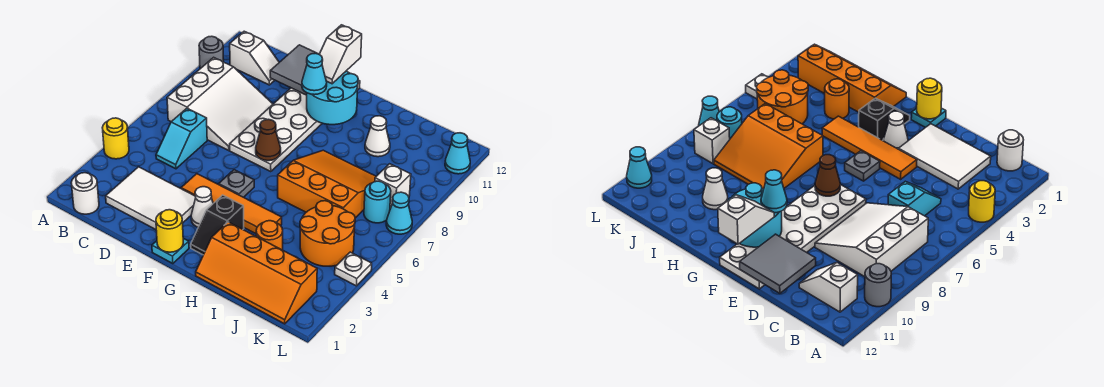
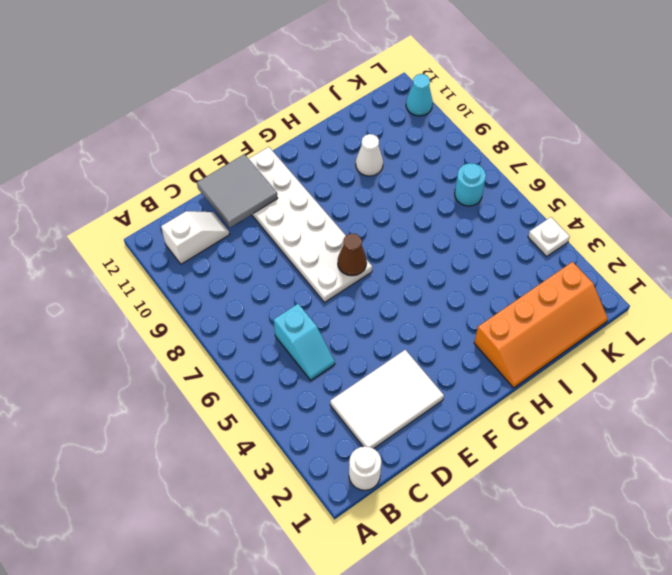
none -> yellow 1x1 round brick [102,118,129,159]
none -> grey 1x1 round brick [199,36,224,69]
none -> white 3x3 slope [167,57,273,150]

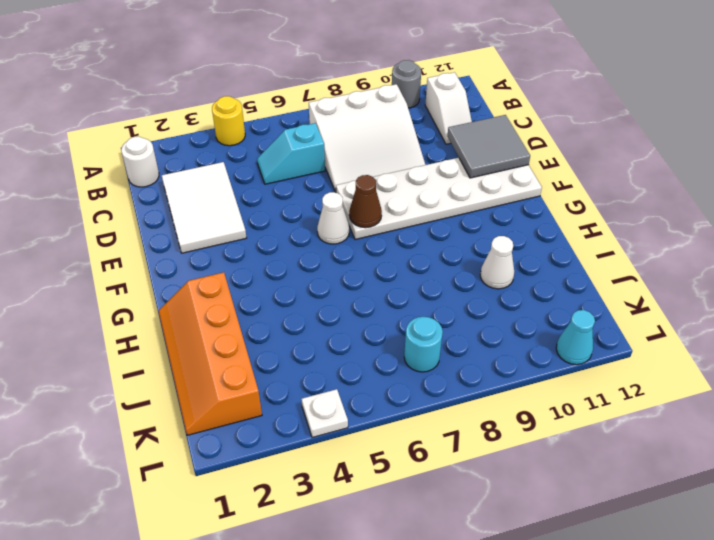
white 1x1 cone [317,192,349,244] -> white 1x1 cone moved to [191,187,213,227]
none -> orange 1x4 tile [181,174,282,234]
none -> cyan 1x1 plate [152,238,189,264]
none -> grey 1x1 plate [219,170,254,197]

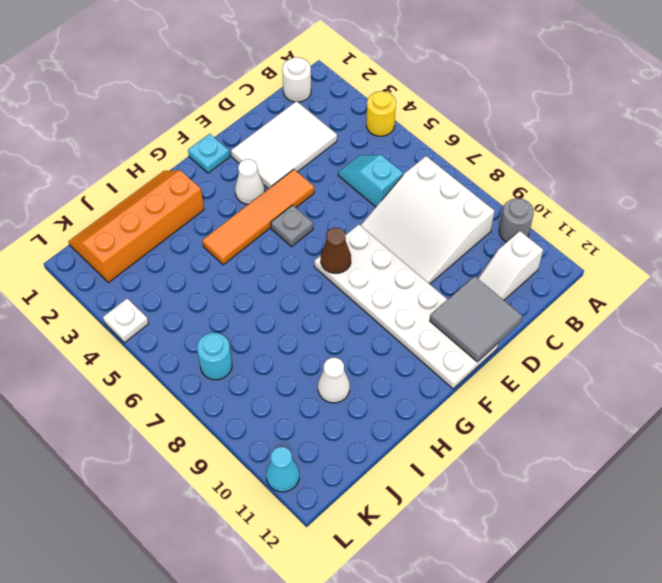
none -> black 1x2 slope [191,195,244,255]
none -> orange 3x3 slope [278,150,376,218]
none -> orange 1x1 round brick [256,221,283,250]

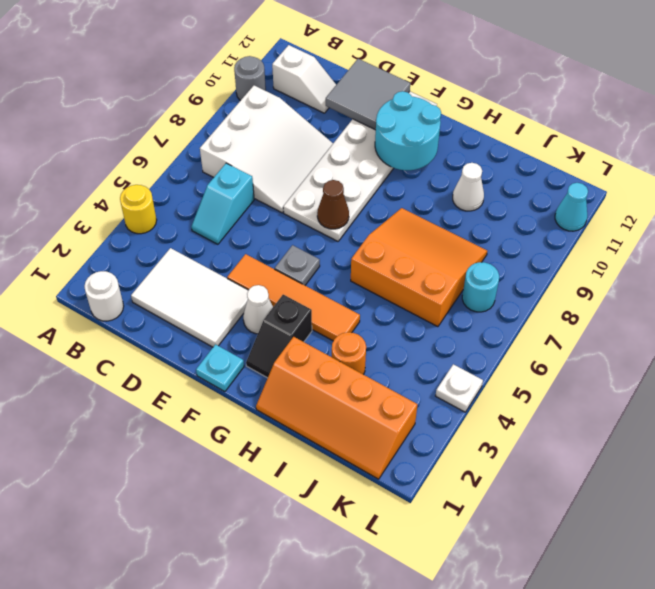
none -> orange 2x2 round brick [300,201,355,266]
none -> white 1x1 brick [375,164,411,209]
none -> cyan 1x1 cone [386,192,412,234]

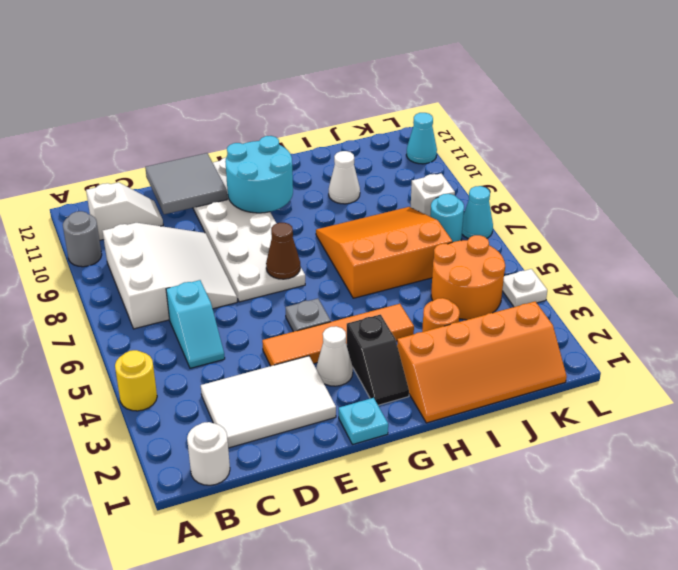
none -> yellow 1x1 round brick [156,210,183,252]
none -> cyan 1x1 cone [302,53,327,95]
none -> white 1x2 slope [319,25,362,84]

